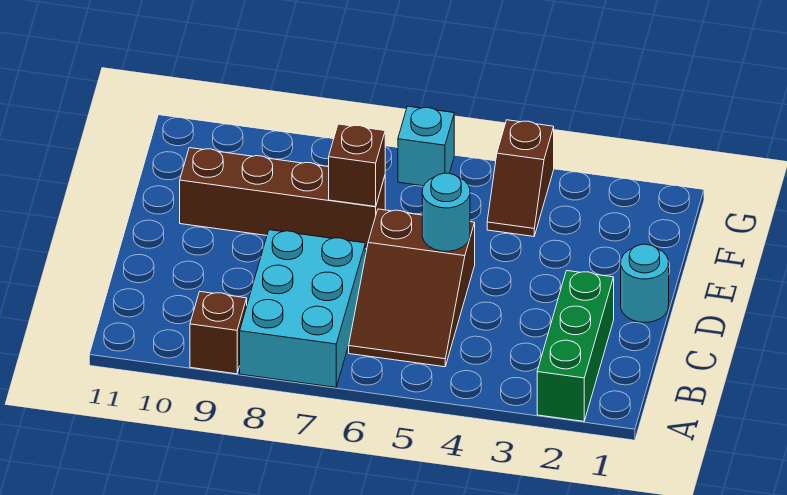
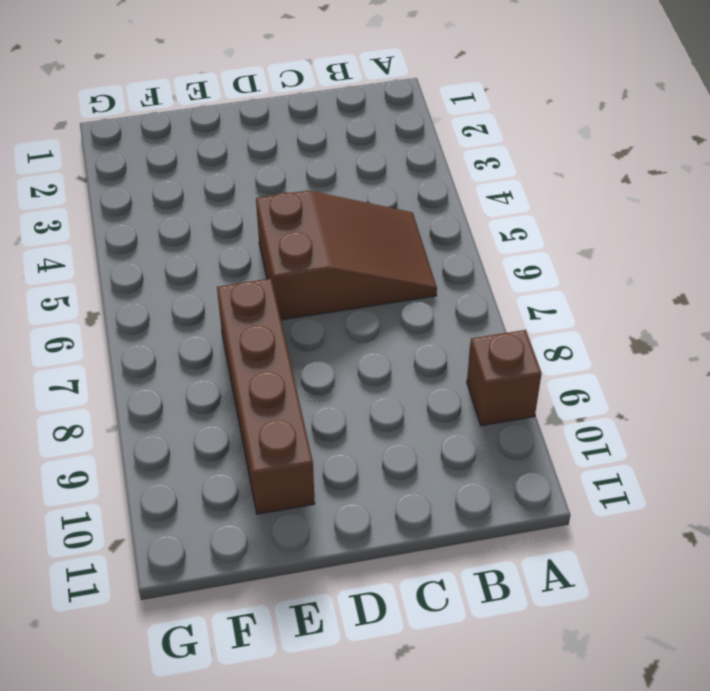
none -> green 1x3 brick [537,271,614,421]
none -> cyan 2x3 brick [240,230,365,387]

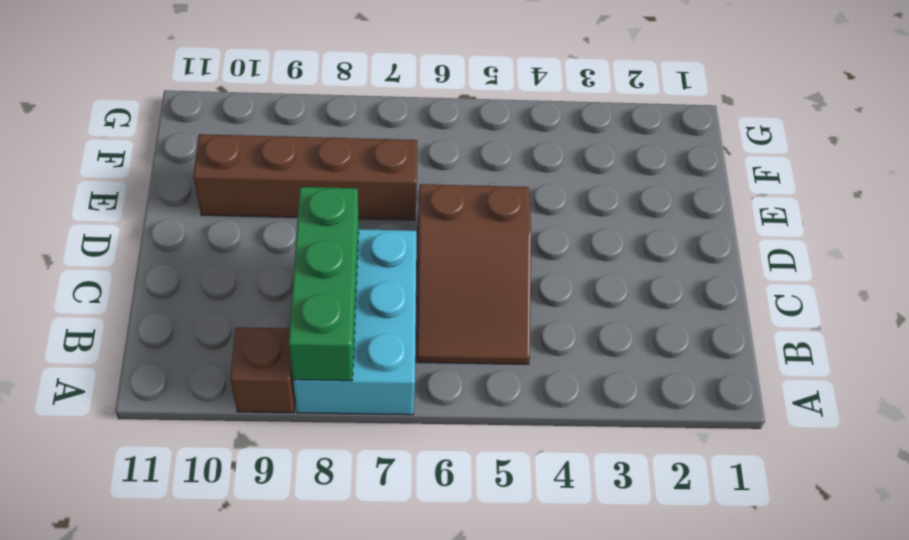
green 1x3 brick [289,187,359,381] -> green 1x3 brick moved to [537,271,614,421]
none -> cyan 1x1 round brick [621,244,669,322]
none -> brown 1x2 slope [487,120,554,236]

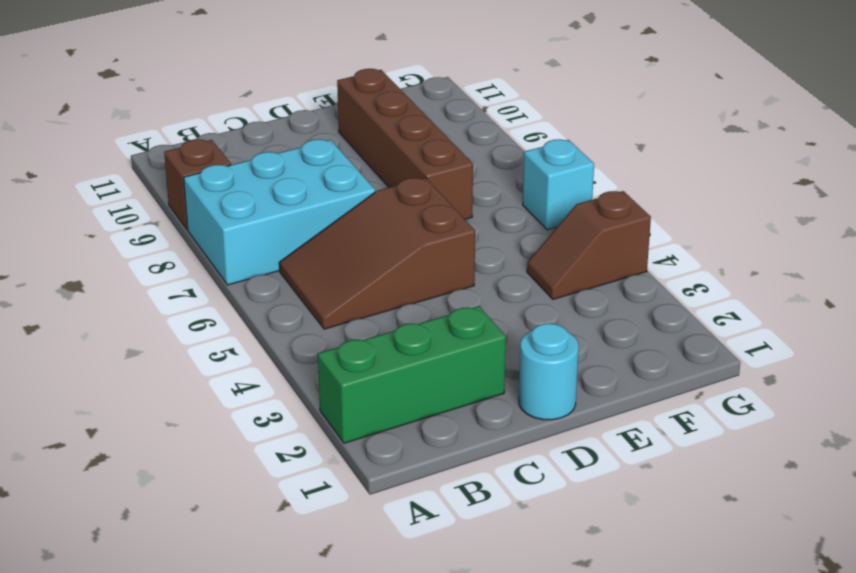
none -> cyan 1x1 round brick [422,173,470,251]
none -> brown 1x1 brick [329,124,385,207]

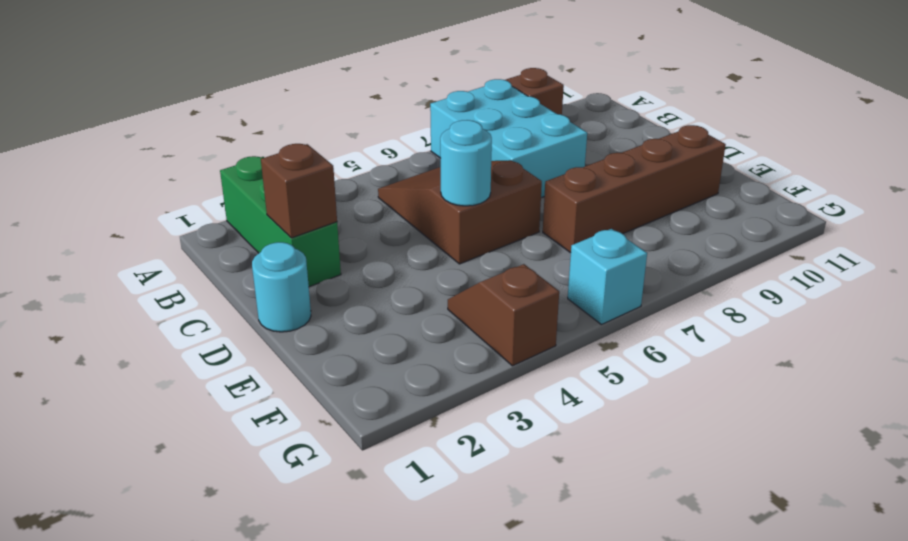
brown 1x1 brick [261,144,337,238] -> brown 1x1 brick moved to [329,124,385,207]

